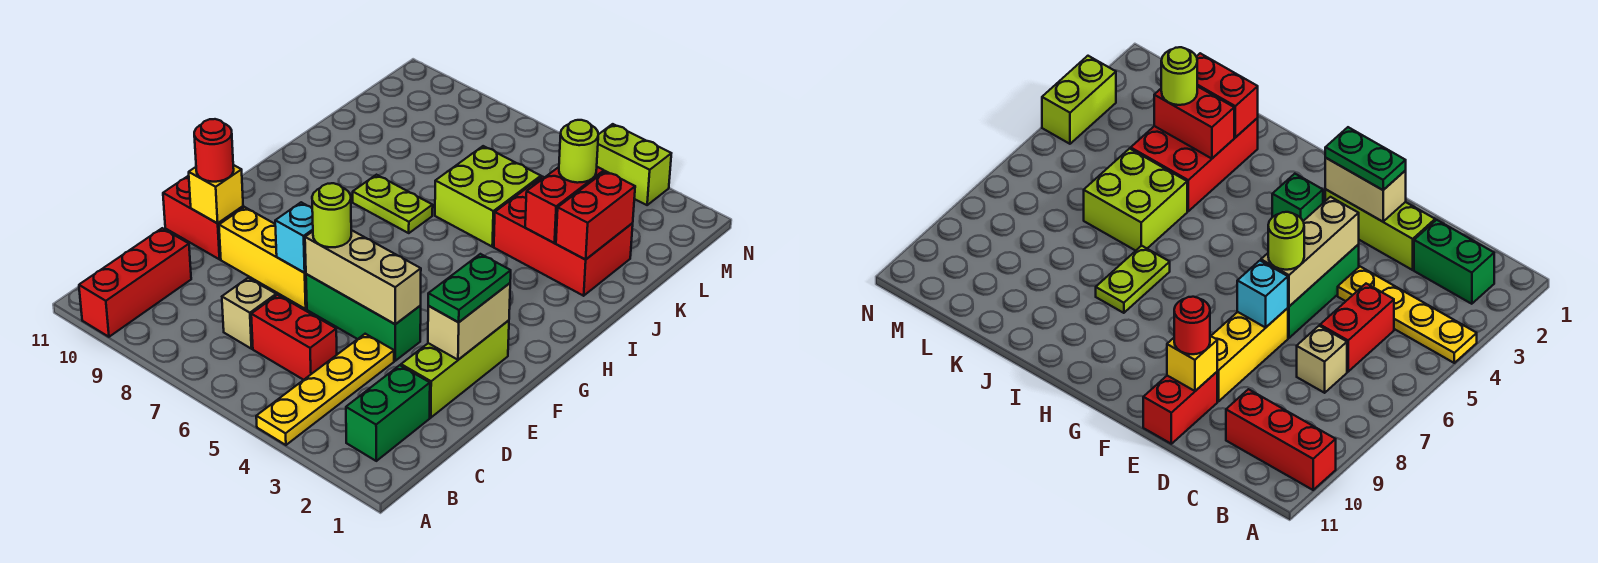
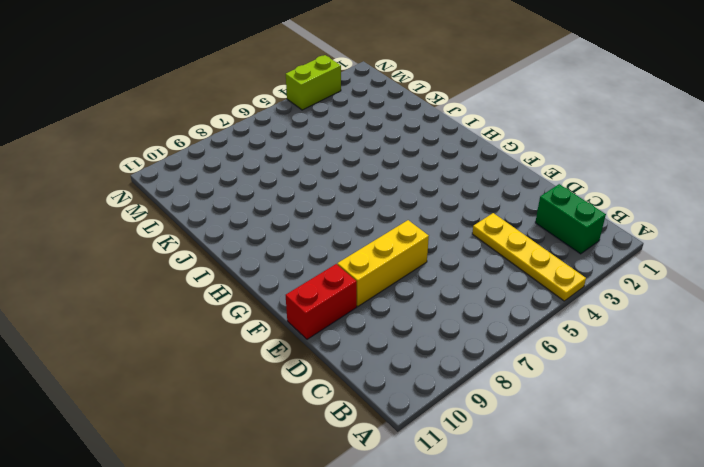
none -> red 1x3 brick [79,228,191,337]
none -> red 1x2 brick [251,295,337,380]
none -> tan 1x1 brick [222,278,276,349]

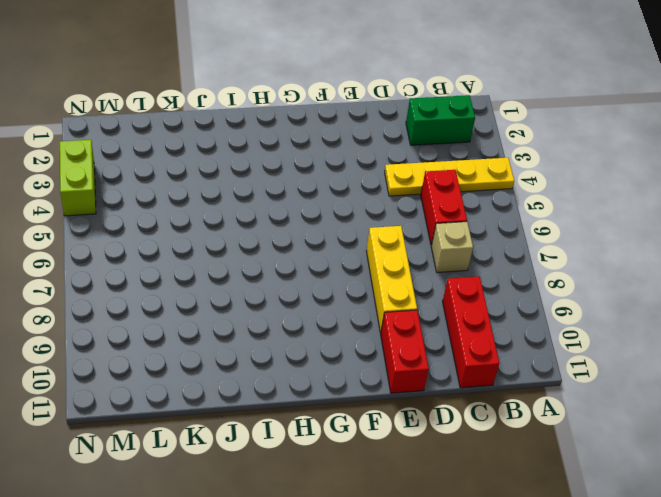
red 1x3 brick [443,276,499,388] -> red 1x3 brick turned to [79,228,191,337]
none -> lime 1x3 brick [401,320,509,418]
none -> green 1x3 brick [306,274,421,361]
none -> green 1x1 brick [1272,174,1323,221]

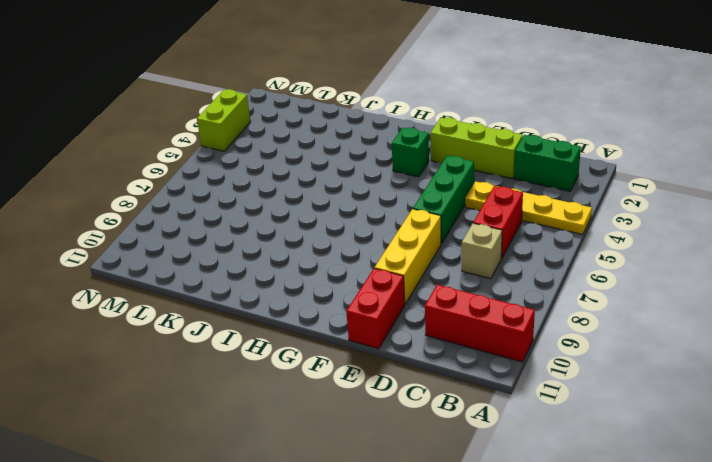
none -> lime 1x2 plate [353,175,433,233]
none -> red 2x3 brick [494,177,633,296]
none -> lime 2x2 brick [435,146,541,247]

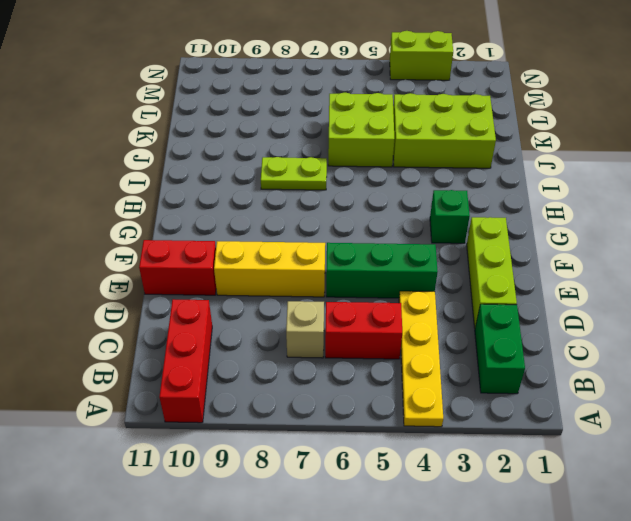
lime 2x3 brick [393,93,496,168] -> red 2x3 brick [494,177,633,296]
none -> tan 1x2 brick [428,283,510,360]
none -> tan 1x3 brick [305,230,421,324]
none -> cyan 1x1 brick [275,202,313,273]

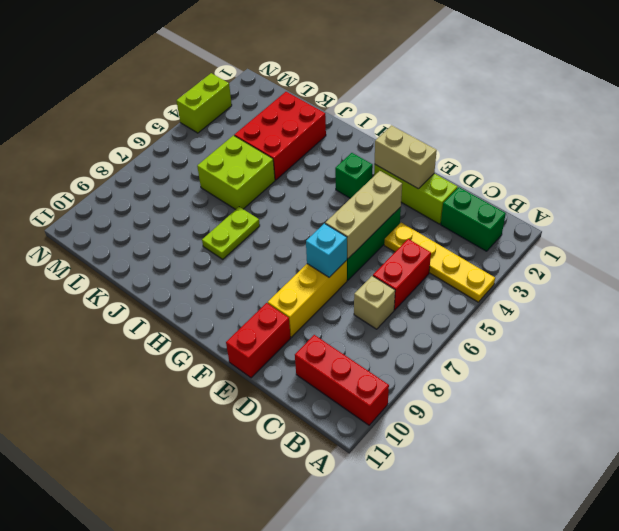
none -> yellow 1x1 brick [189,165,243,223]
none -> red 1x2 brick [556,171,635,260]
none -> red 1x2 brick [525,167,604,243]

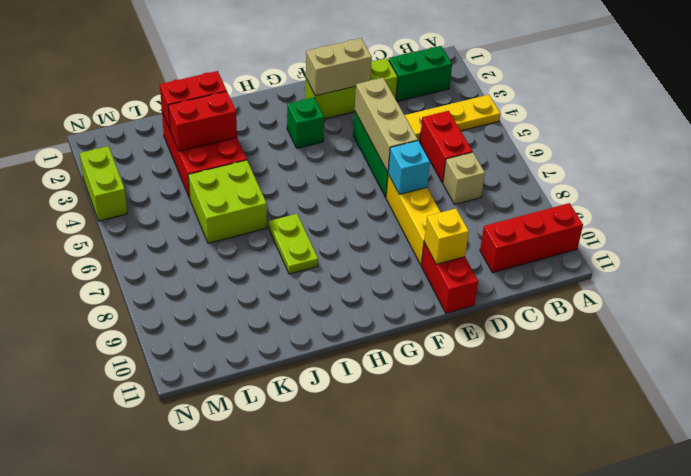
none -> green 1x2 plate [428,254,511,322]
none -> lime 1x1 round brick [312,183,351,247]
none -> red 1x1 round brick [194,119,234,182]

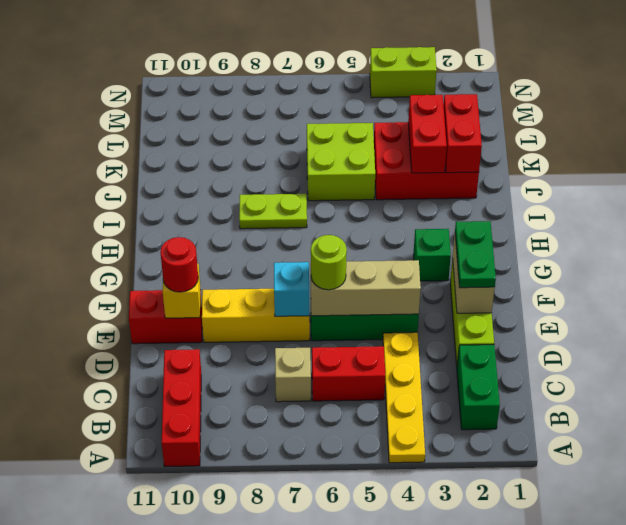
none -> lime 1x1 round brick [559,120,598,183]

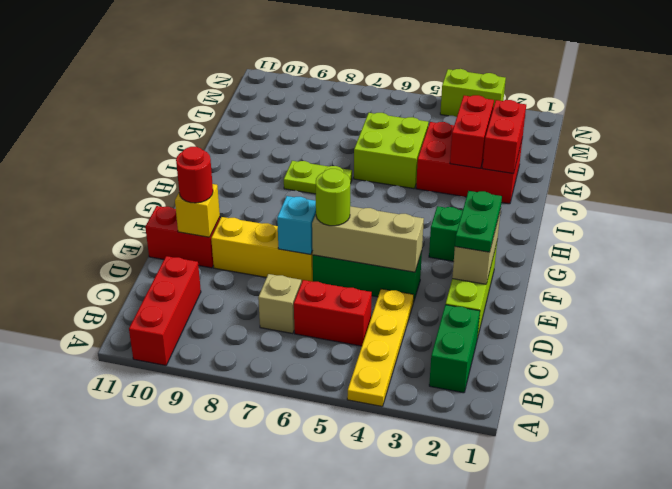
none -> lime 1x1 round brick [559,120,598,183]

